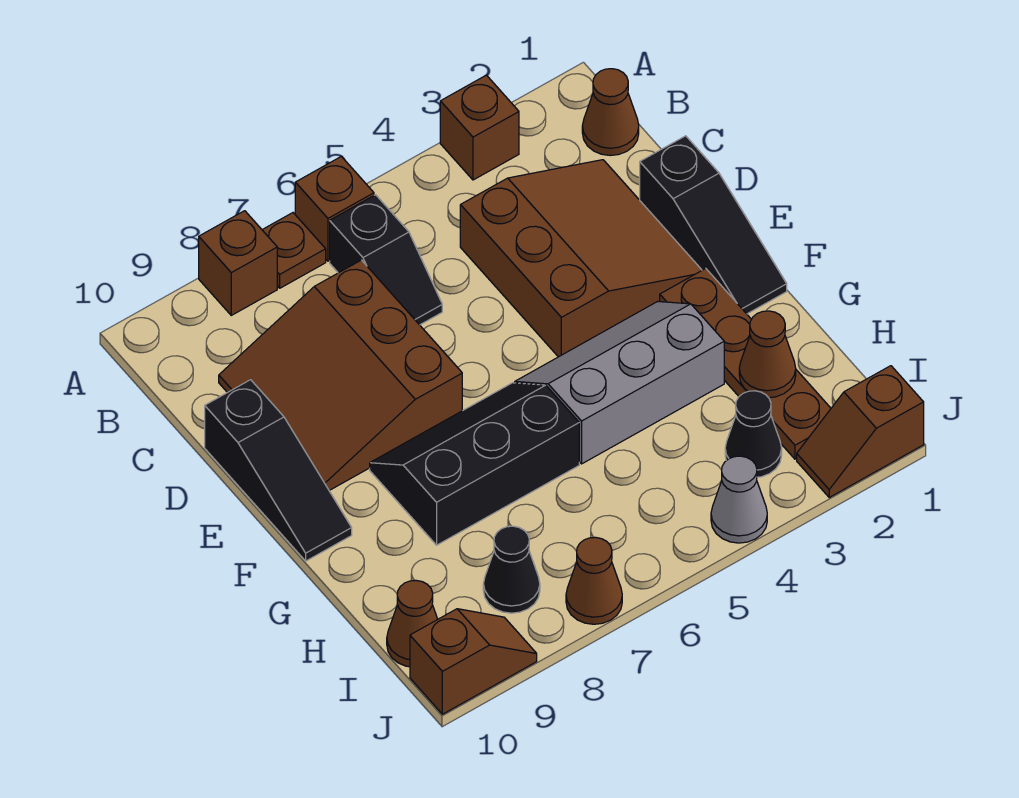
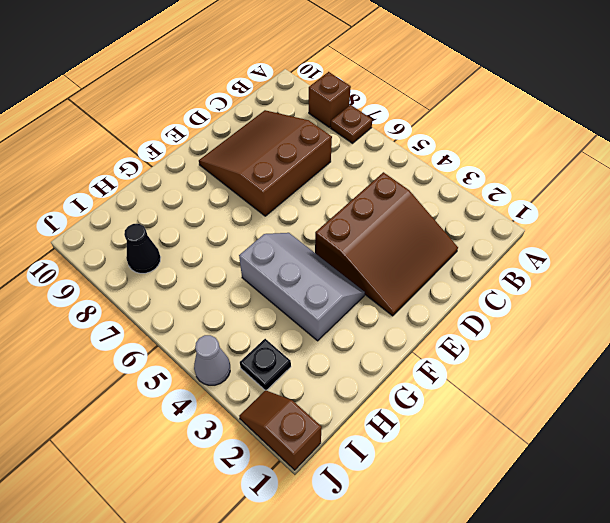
black 1x1 plate [240,339,291,390] -> black 1x1 cone [725,391,782,477]
none -> brown 1x1 brick [440,75,519,180]
none -> brown 1x1 brick [295,156,374,261]
none -> brown 1x1 cone [582,69,639,156]

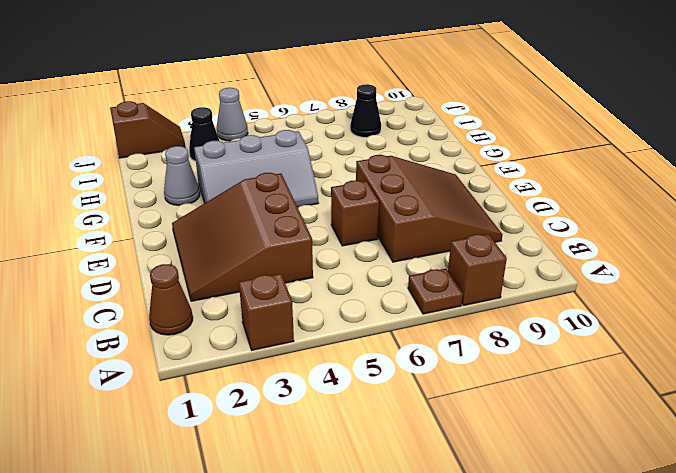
brown 1x1 brick [331,181,379,246] -> brown 1x1 brick moved to [295,156,374,261]
grey 1x1 cone [164,146,200,206] -> brown 1x4 plate [660,268,831,459]
none -> black 1x2 slope [330,195,442,325]
none -> black 1x3 slope [640,136,787,314]
none -> black 1x3 slope [205,380,352,561]

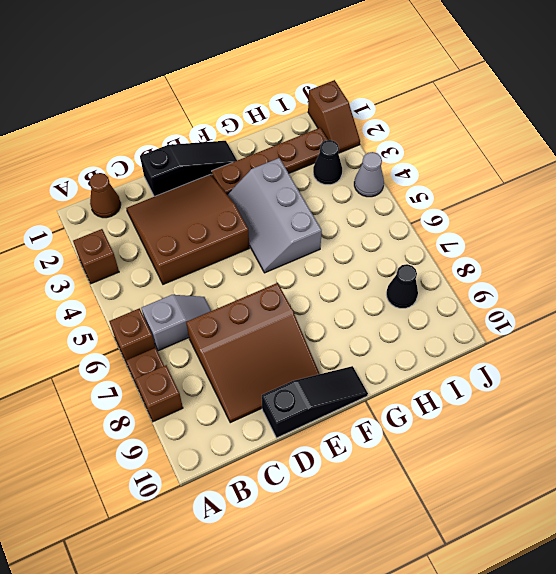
grey 1x2 slope [141,295,211,351] -> black 1x2 slope [330,195,442,325]
none -> black 2x3 slope [370,383,579,545]
none -> brown 1x1 cone [387,580,438,667]
none -> brown 1x1 cone [566,537,622,624]

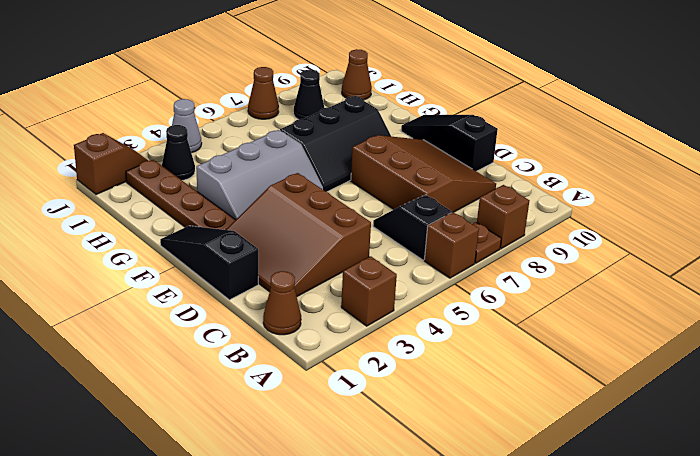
none -> brown 1x2 slope [410,609,537,714]
none -> brown 1x1 cone [739,311,796,398]

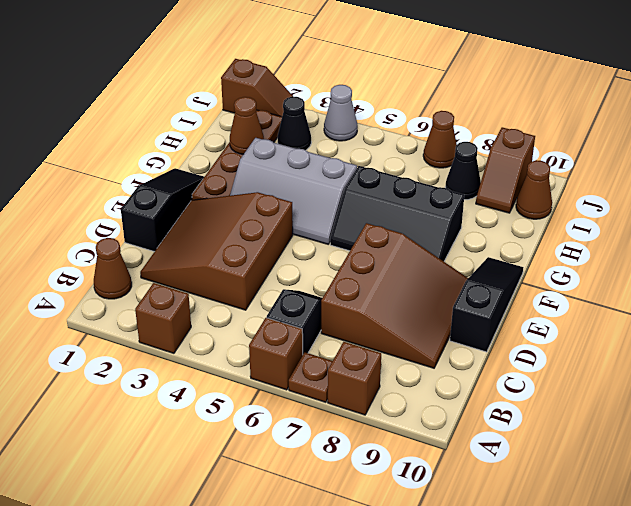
brown 1x2 slope [476,127,535,213] -> brown 1x2 slope turned to [410,609,537,714]

